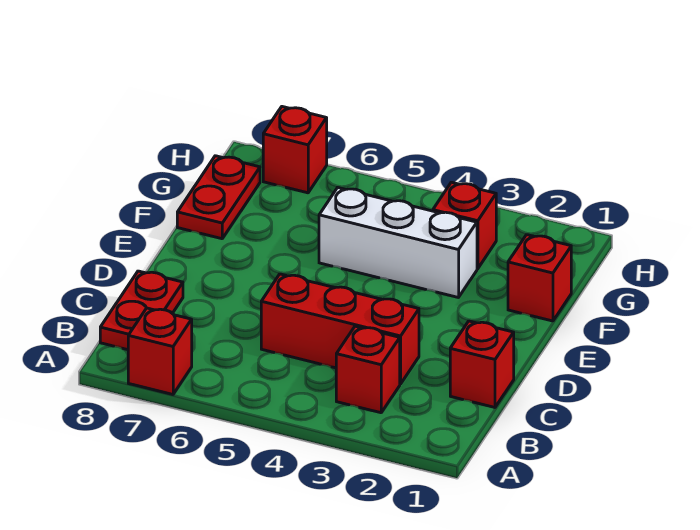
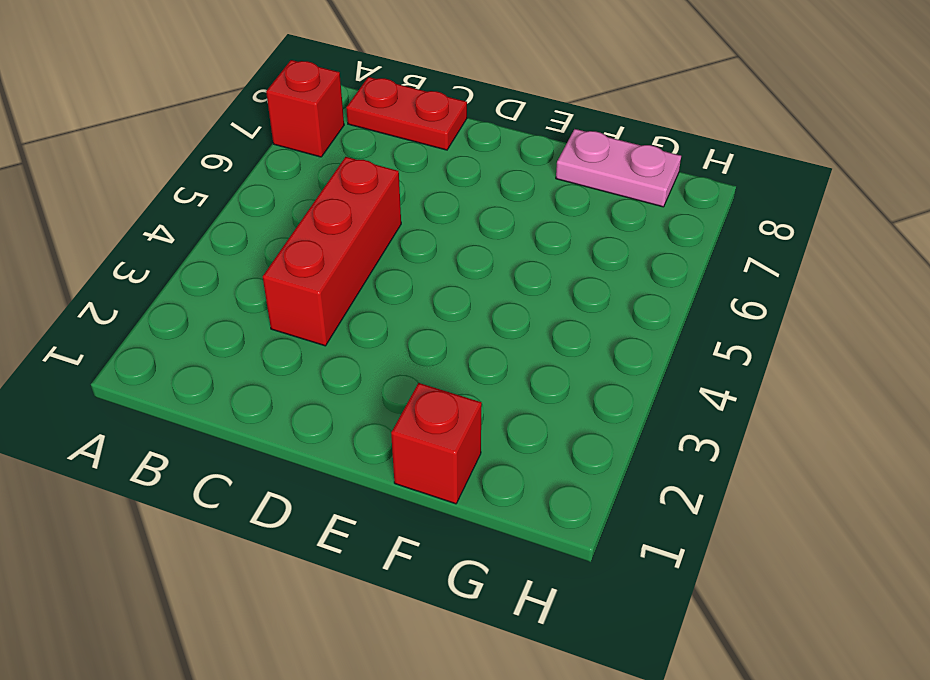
pink 1x2 plate [556,129,681,207] -> red 1x2 plate [177,156,260,239]
none -> red 1x1 brick [336,326,400,413]
none -> red 1x1 brick [450,321,514,407]

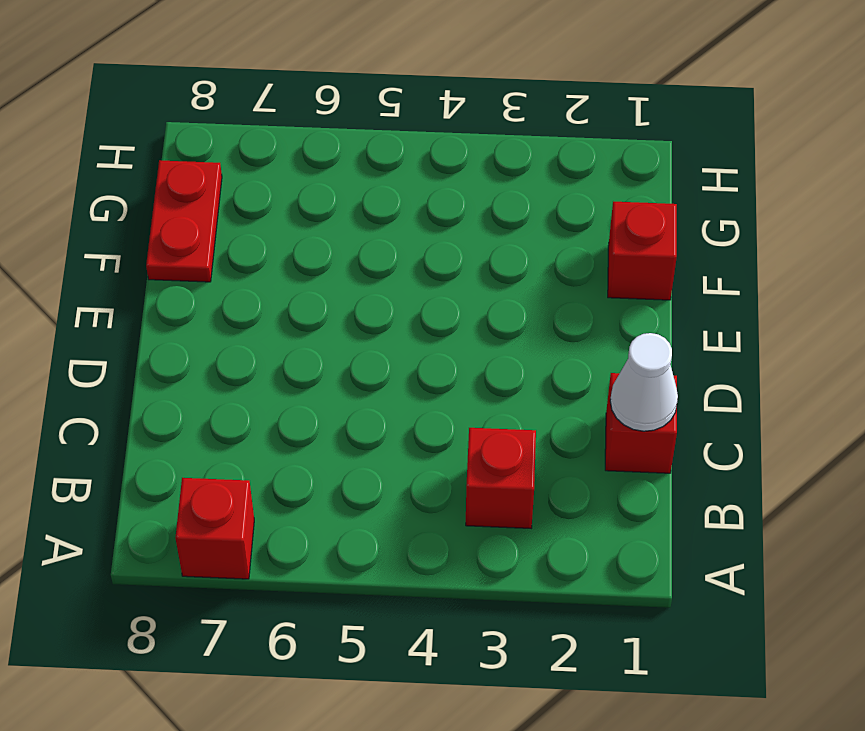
white 1x1 cone [610,333,678,431] -> none
none -> red 1x2 plate [100,271,183,350]
none -> red 1x3 brick [261,274,419,384]

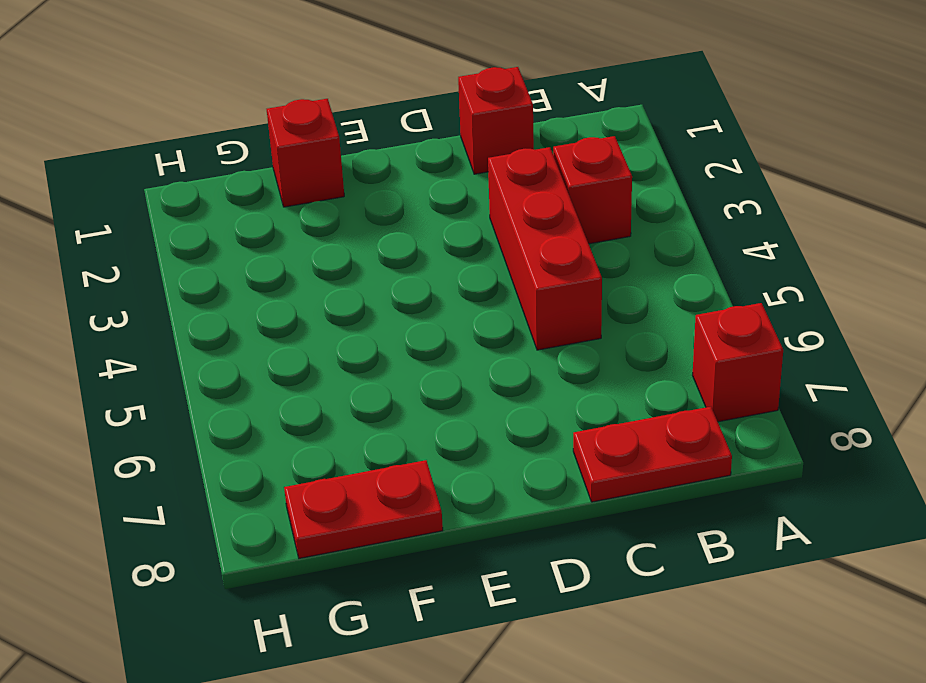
none -> white 1x3 brick [319,188,477,298]
none -> red 1x1 brick [433,182,496,269]

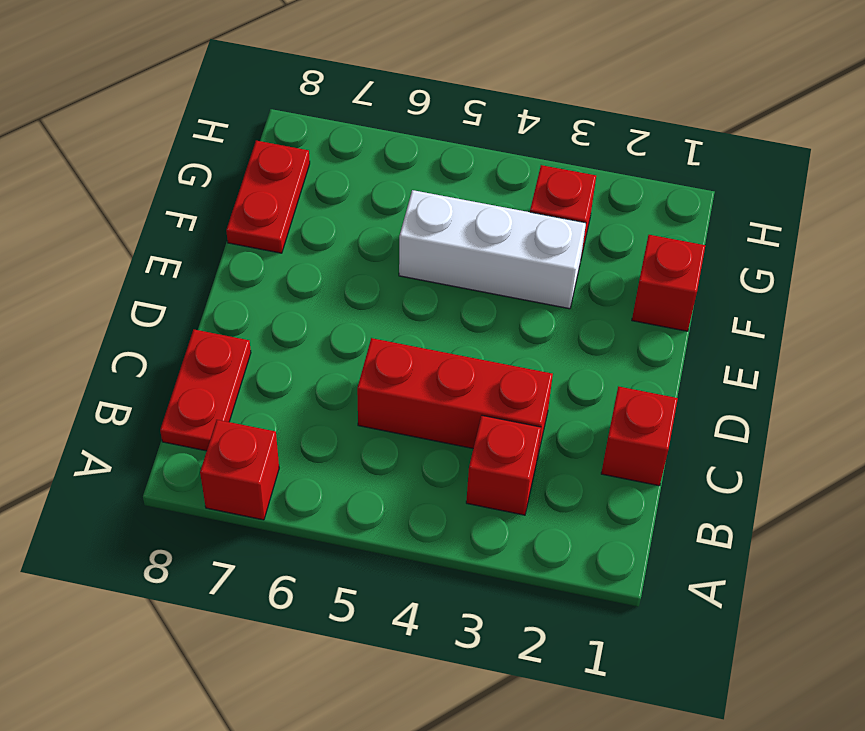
none -> red 1x1 brick [263,107,327,193]

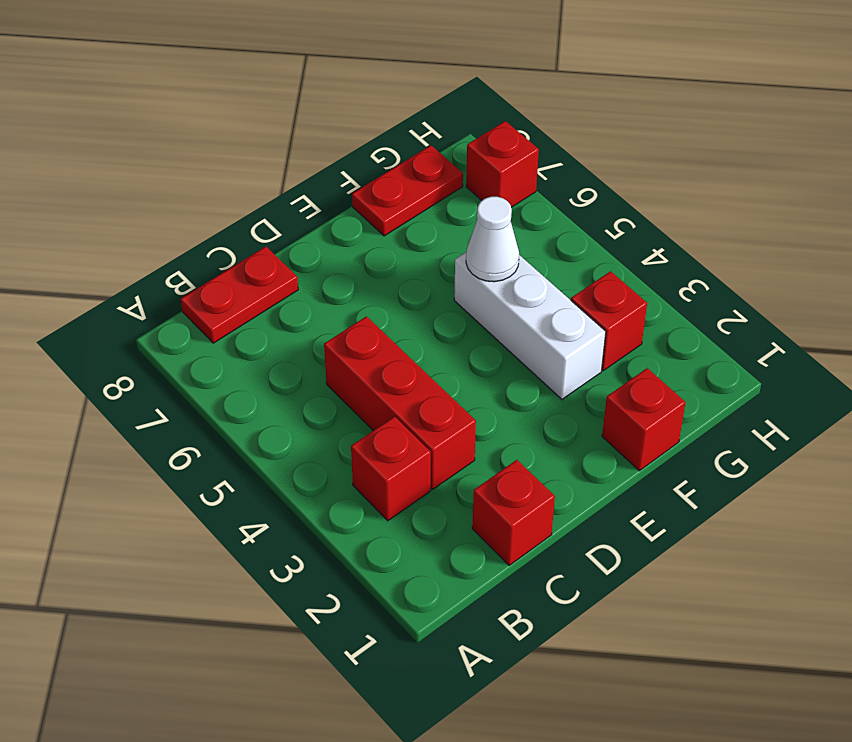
white 1x1 cone [466,197,519,282] -> none
none -> red 1x1 brick [128,308,192,394]

